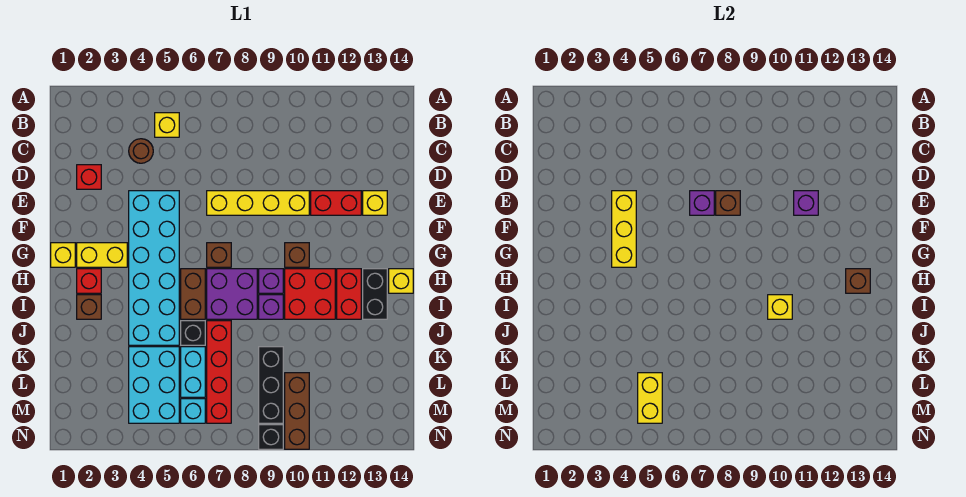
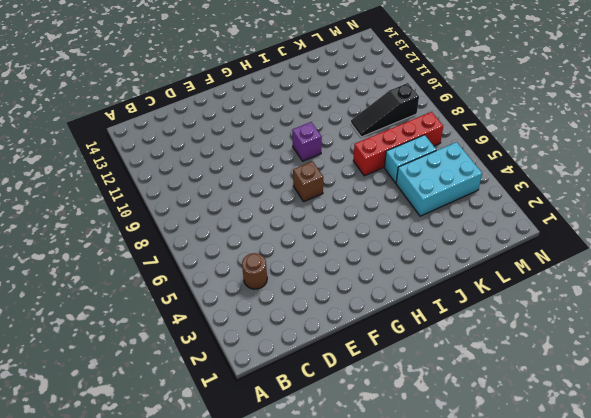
black 1x3 slope [351,83,419,137] -> black 1x3 brick [259,347,283,423]
none -> yellow 1x1 brick [155,113,179,137]
none -> red 1x1 brick [77,165,101,189]
none -> cyan 2x6 brick [129,191,179,345]
none -> yellow 1x4 brick [207,191,309,215]

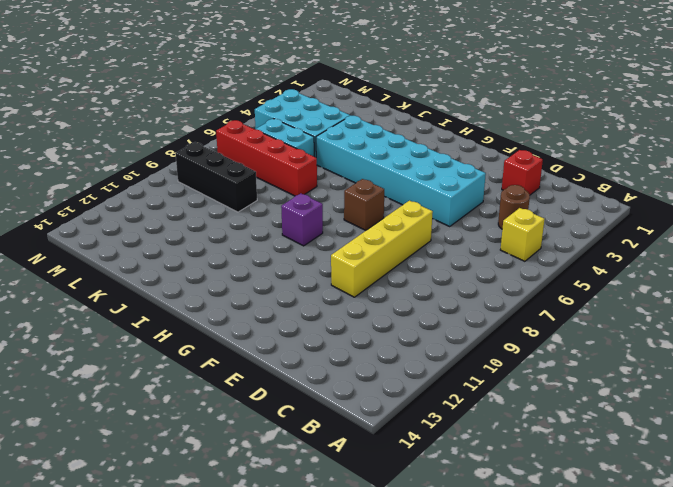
none -> red 1x2 brick [311,191,361,215]
none -> yellow 1x1 brick [363,191,387,215]
none -> yellow 1x1 brick [51,243,75,267]
none -> yellow 1x2 brick [77,243,127,267]

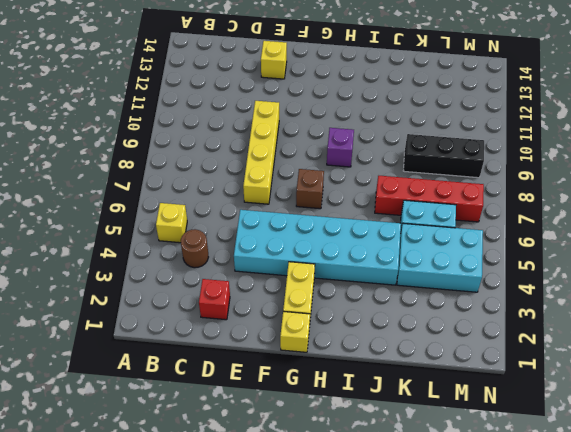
none -> red 1x2 brick [311,191,361,215]
none -> brown 1x1 brick [285,243,309,267]
none -> red 1x1 brick [77,269,101,293]
none -> brown 1x2 brick [181,269,205,319]

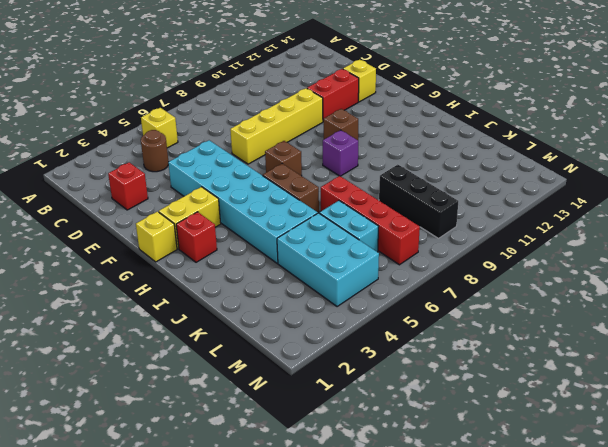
none -> purple 2x2 brick [207,269,257,319]
none -> red 2x2 brick [285,269,335,319]
none -> red 1x2 brick [337,269,361,319]
none -> black 1x2 brick [363,269,387,319]

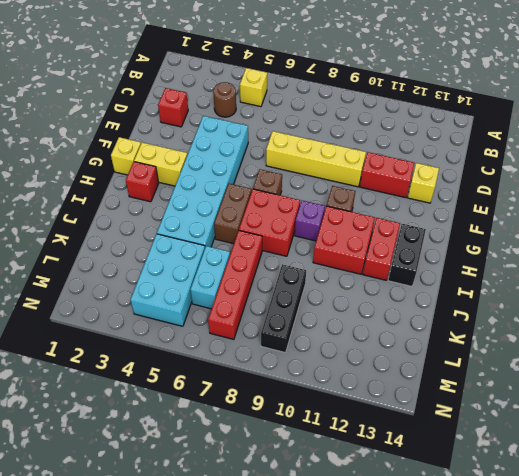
red 2x2 brick [239,189,300,256] -> purple 2x2 brick [207,269,257,319]
none -> yellow 1x1 brick [389,269,413,293]
none -> brown 1x1 brick [77,295,101,319]
none -> purple 1x1 brick [259,295,283,319]
none -> black 1x1 brick [181,321,205,345]

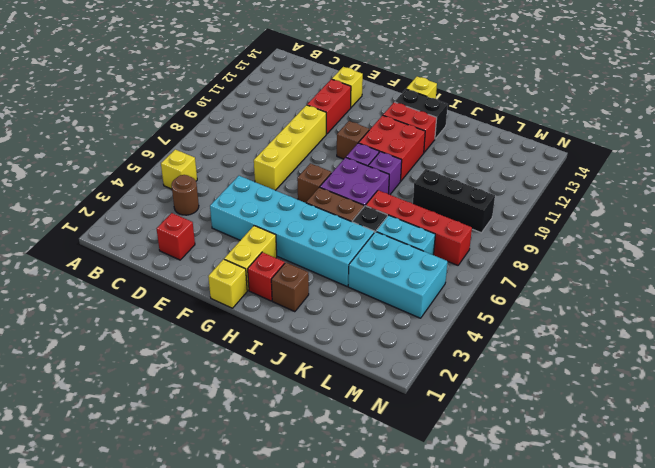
none -> brown 1x3 brick [285,373,309,449]
none -> cyan 1x1 brick [181,399,205,423]
none -> black 1x1 brick [259,425,283,449]
none -> yellow 1x3 brick [612,191,636,267]

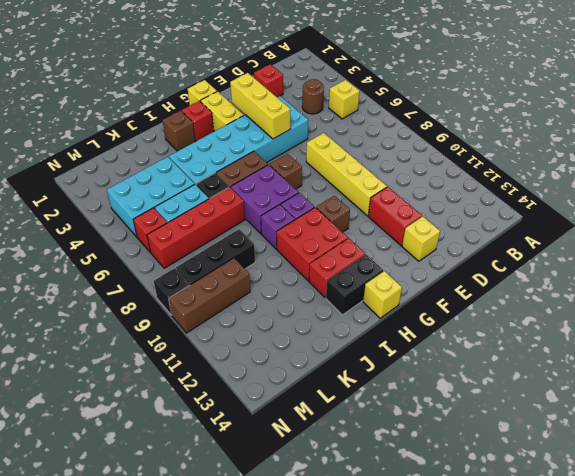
yellow 1x3 brick [230,73,290,139] -> yellow 1x3 brick turned to [612,191,636,267]
red 1x1 brick [133,208,167,252] -> cyan 1x1 brick [181,399,205,423]
none -> purple 1x1 brick [690,191,714,215]
none -> brown 1x1 brick [716,191,740,215]
none -> purple 1x1 brick [794,191,818,215]
none -> brown 1x1 brick [846,269,870,293]

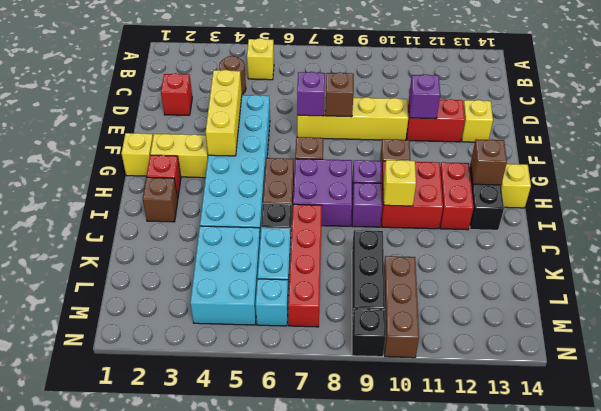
none -> yellow 1x2 brick [638,373,662,423]

